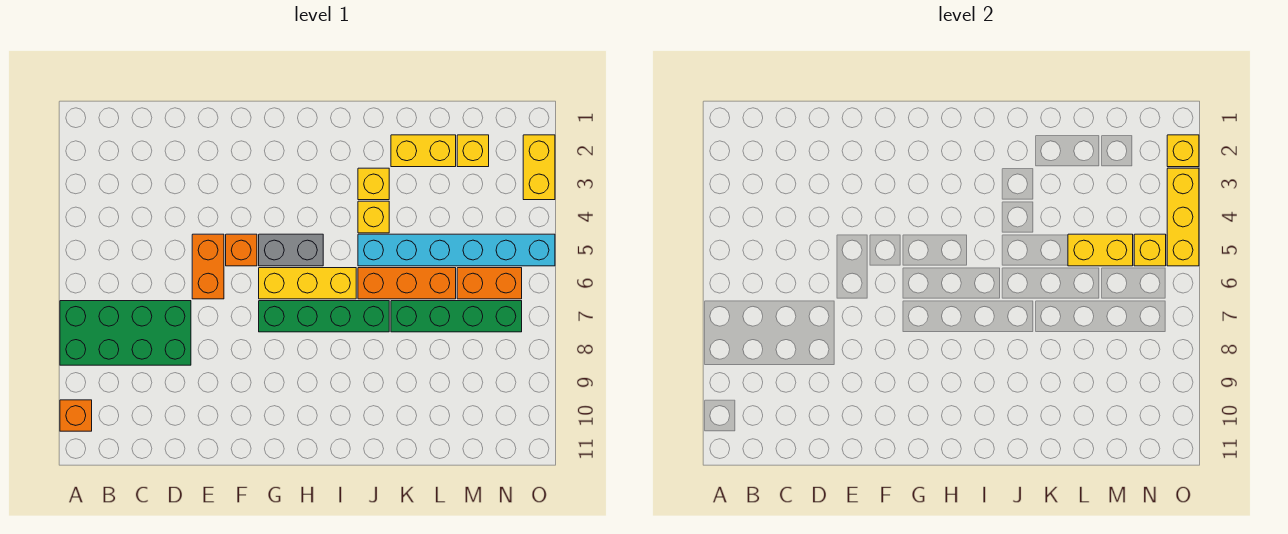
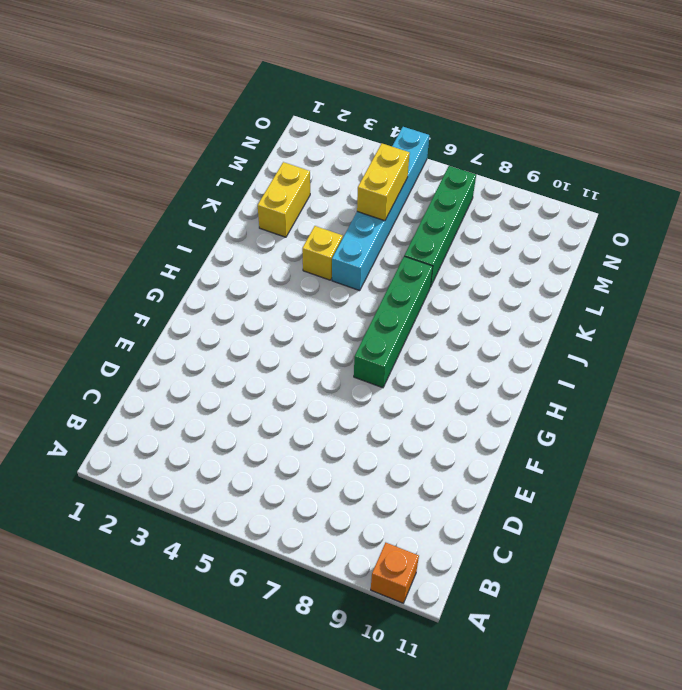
none -> green 2x4 brick [60,301,191,365]
none -> orange 1x2 brick [192,234,224,299]
none -> orange 1x1 brick [226,234,257,266]

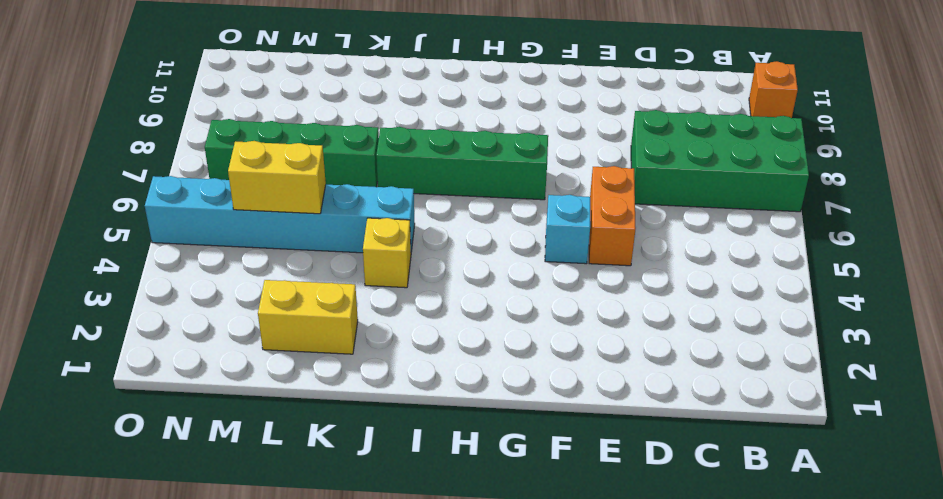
cyan 1x1 brick [545,195,590,264] -> orange 1x1 brick [226,234,257,266]
none -> grey 1x2 brick [259,234,323,266]
none -> yellow 1x3 brick [259,268,356,299]
none -> yellow 1x1 brick [358,168,389,200]

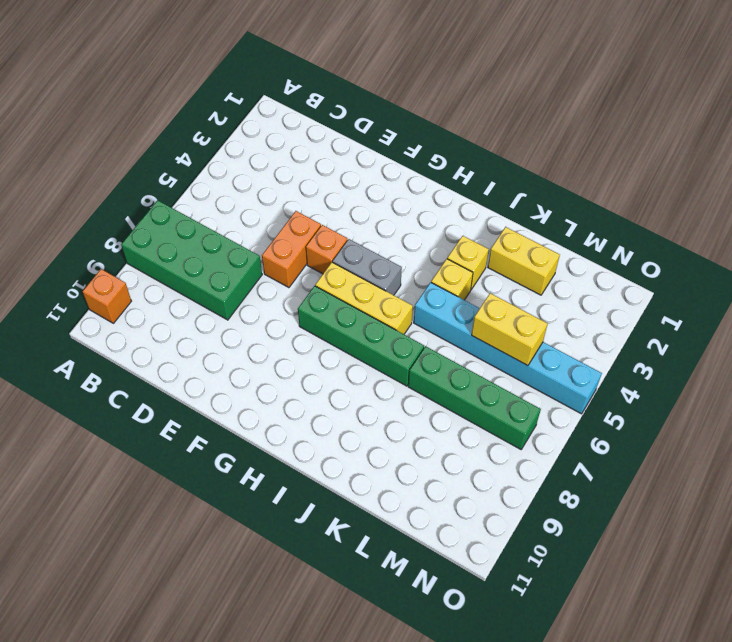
none -> orange 1x3 brick [358,268,456,299]
none -> yellow 1x1 brick [457,135,489,167]
none -> orange 1x2 brick [457,268,522,299]

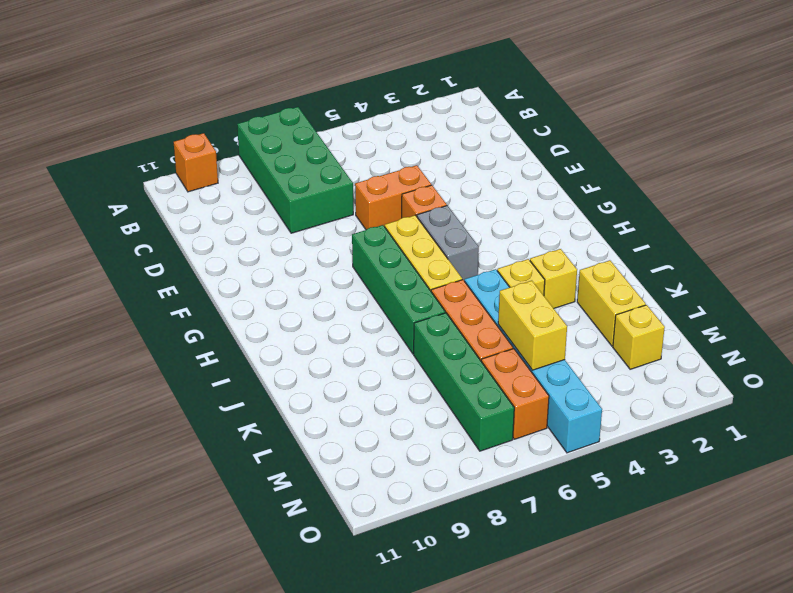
none -> yellow 1x2 brick [523,135,555,200]
none -> yellow 1x1 brick [1134,234,1166,266]
none -> yellow 1x1 brick [1167,135,1199,167]

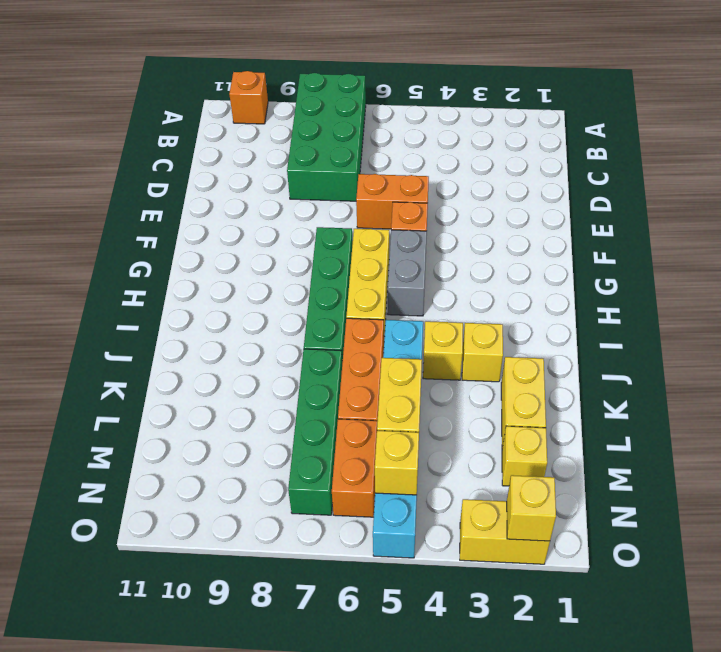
none -> yellow 1x3 brick [1167,168,1199,266]

